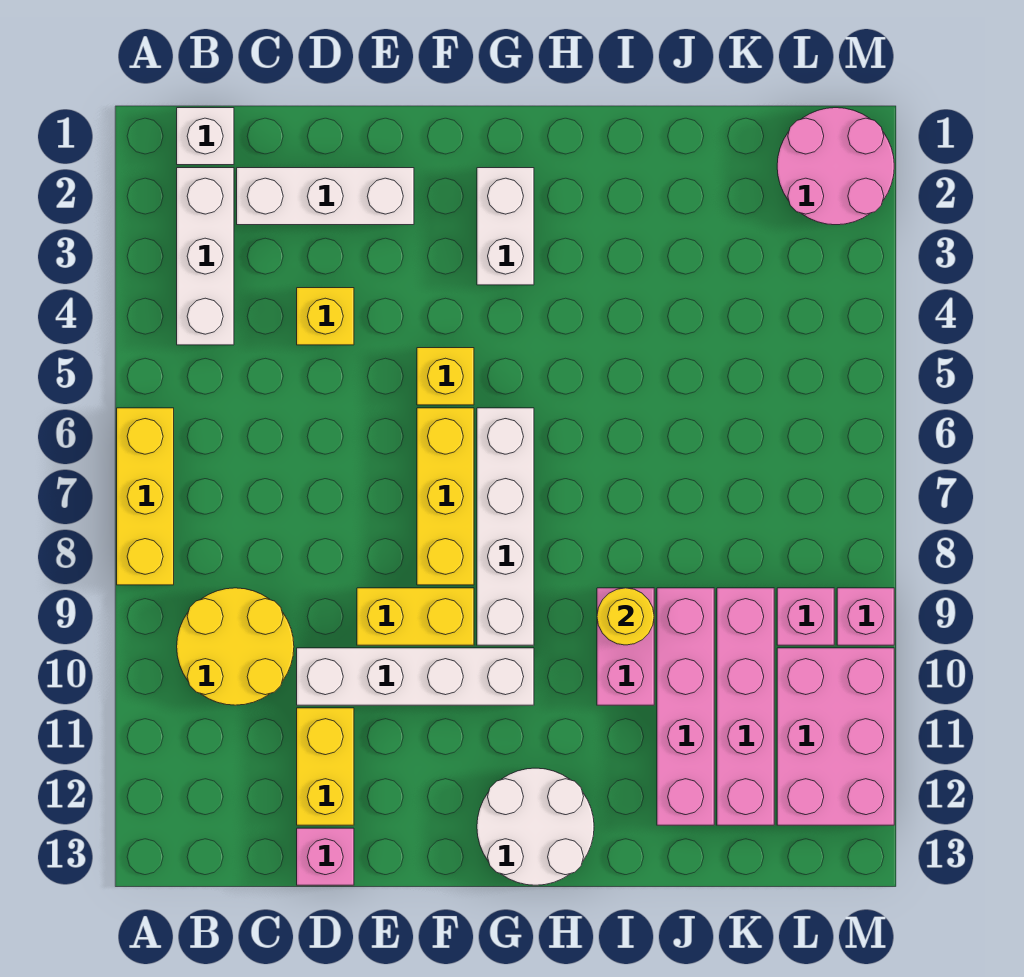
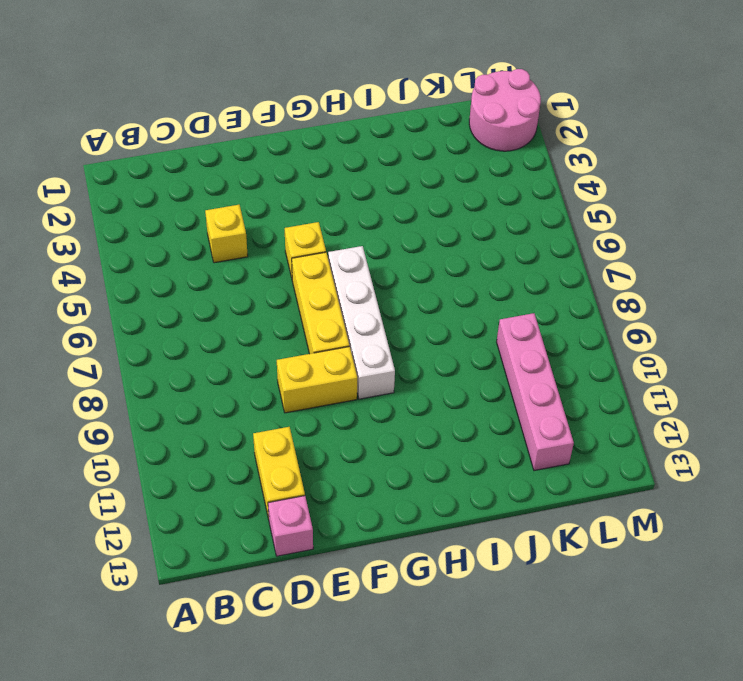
none -> yellow 1x3 brick [117,408,174,585]
none -> white 1x1 brick [177,108,234,165]
none -> white 1x3 brick [177,168,234,345]

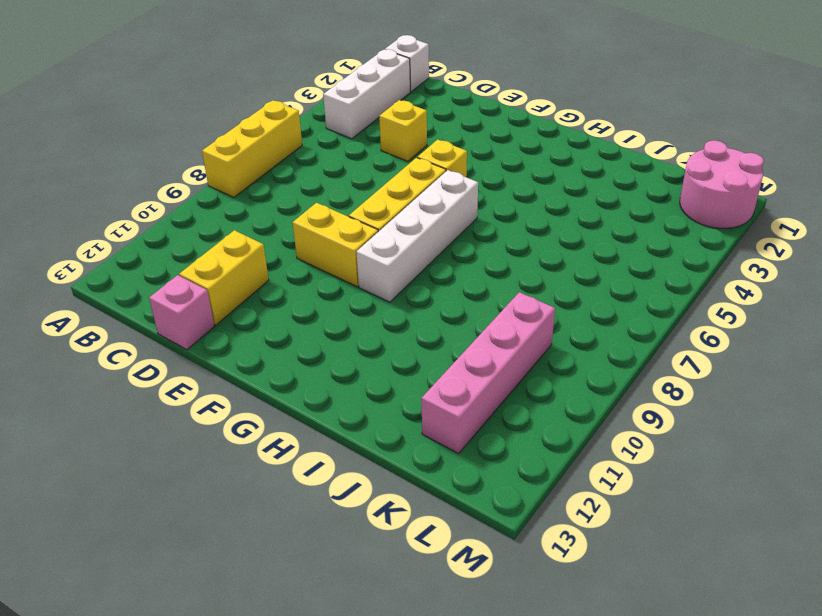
none -> yellow 2x2 round brick [177,588,294,705]
none -> white 1x3 brick [237,168,414,225]
none -> white 1x4 brick [297,648,534,705]

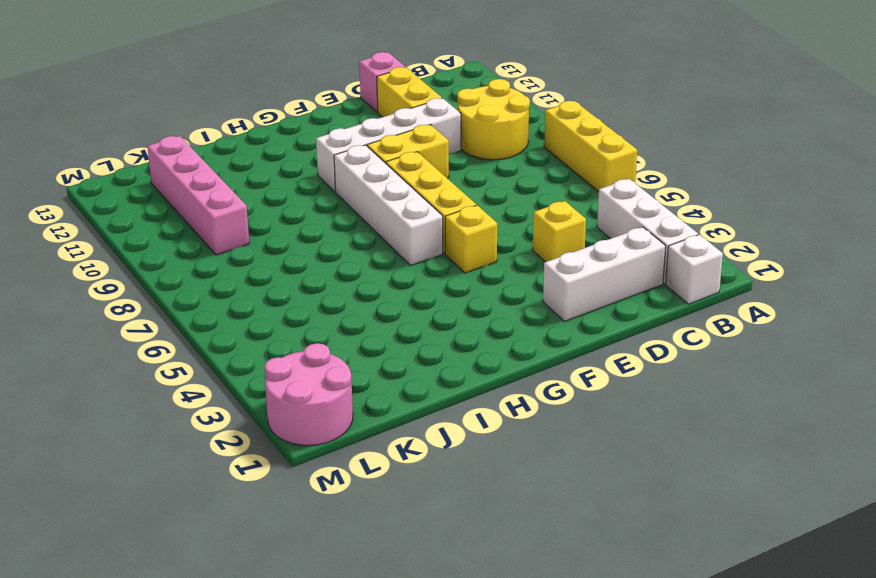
none -> white 1x2 brick [477,168,534,285]
none -> white 2x2 round brick [477,768,594,885]
none -> pink 1x2 brick [597,588,654,705]

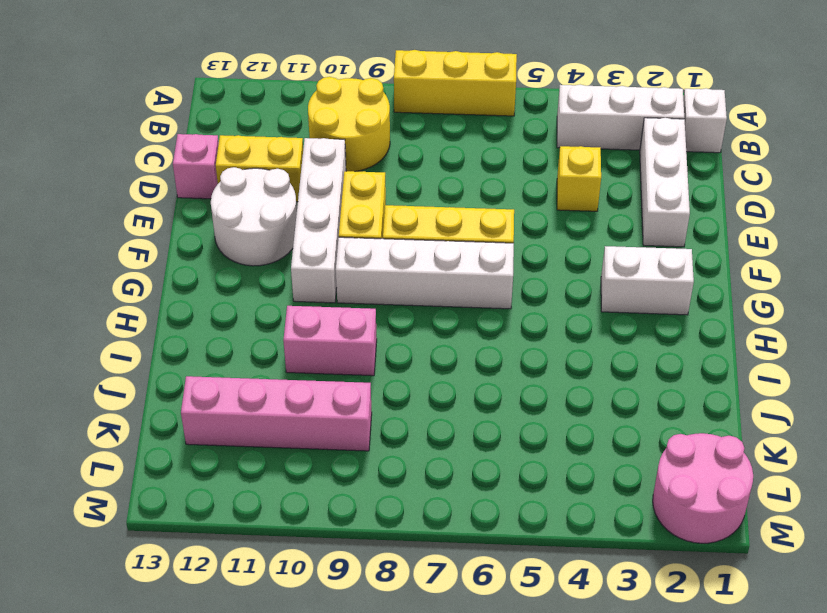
white 2x2 round brick [211,167,297,266] -> white 2x2 round brick moved to [477,768,594,885]
none -> yellow 1x1 brick [417,348,474,405]
none -> pink 1x4 brick [657,588,714,825]
none -> pink 1x1 brick [777,588,834,645]

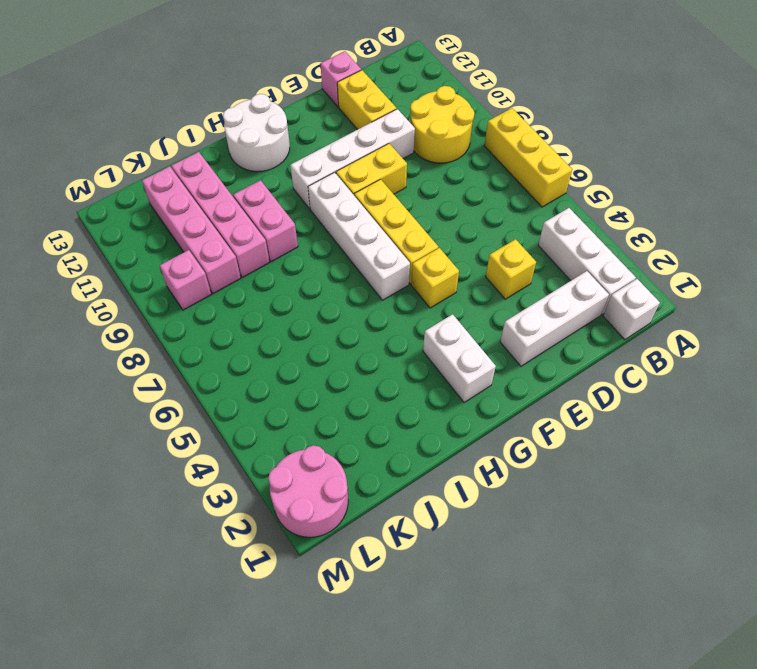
none -> pink 2x3 brick [777,648,894,825]
none -> pink 1x1 brick [837,588,894,645]
none -> yellow 1x1 round brick [597,588,654,645]

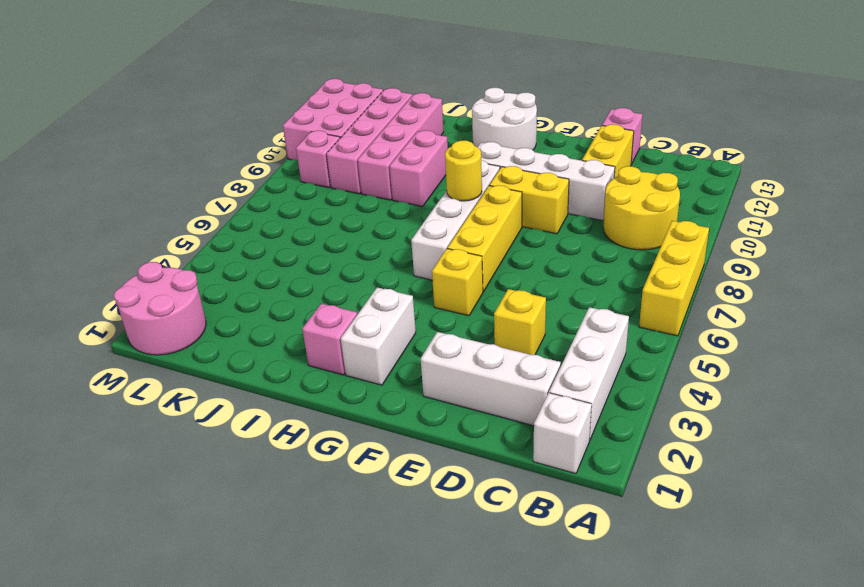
yellow 1x1 round brick [445,141,482,201] -> yellow 1x1 round brick moved to [597,588,654,645]
pink 1x1 brick [302,304,357,375] -> pink 1x1 brick moved to [837,588,894,645]

